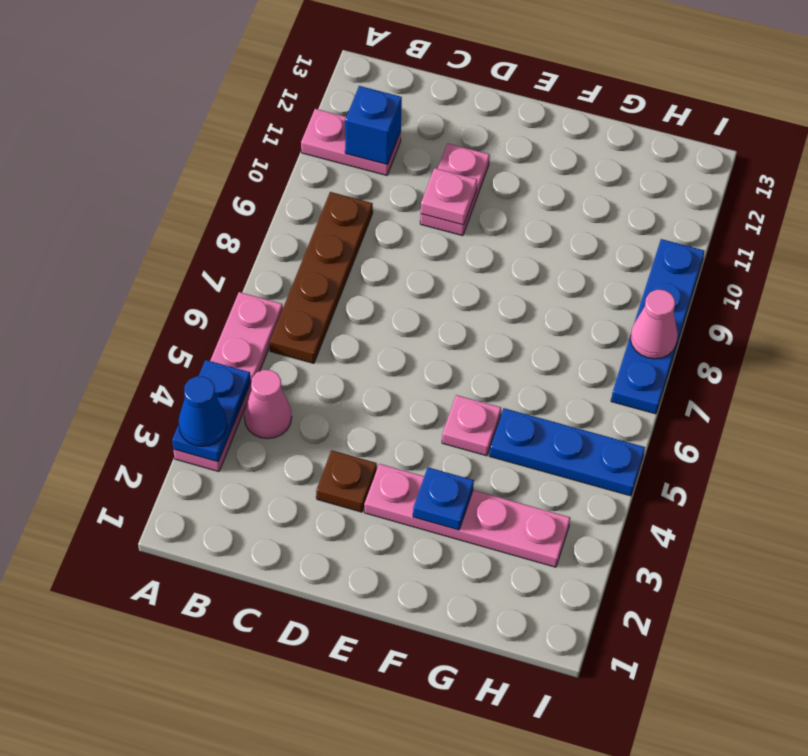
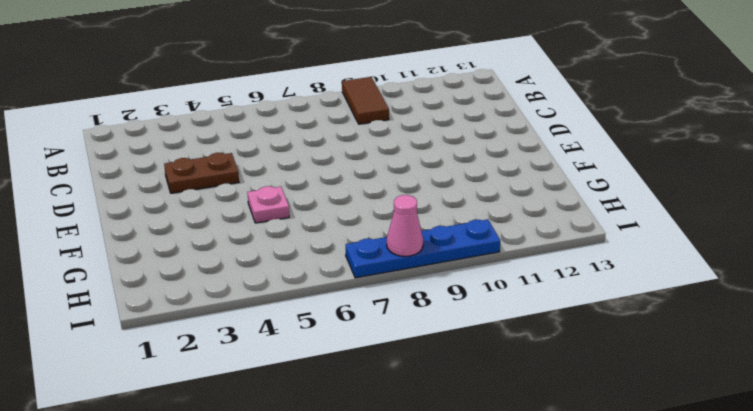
brown 1x2 tile [342,77,389,124] -> brown 1x4 plate [270,192,373,363]
brown 1x2 plate [164,153,239,193] -> brown 1x1 plate [316,450,377,512]
none -> pink 1x4 plate [174,292,283,472]
none -> pink 1x2 plate [301,109,401,175]
none -> pink 1x1 cone [244,370,292,439]

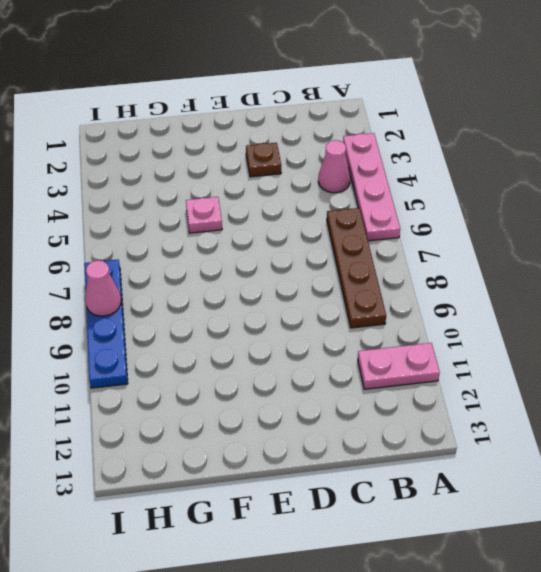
none -> pink 1x2 plate [420,143,490,236]
none -> pink 1x4 plate [364,464,570,567]
none -> blue 1x3 plate [489,408,645,496]

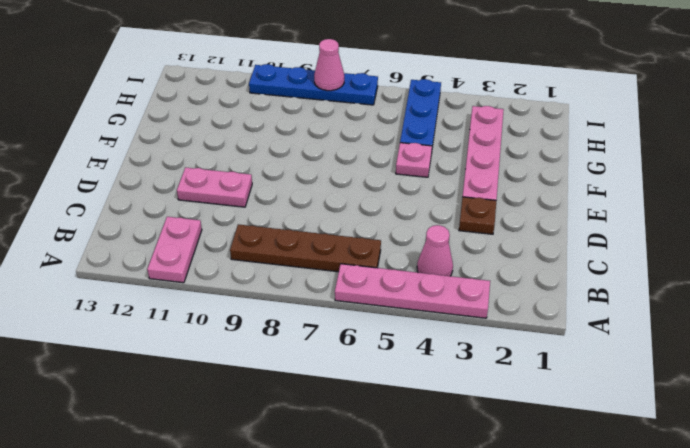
none -> blue 1x2 plate [172,360,251,462]
none -> blue 1x1 brick [345,86,402,165]
none -> pink 1x1 plate [421,168,477,225]

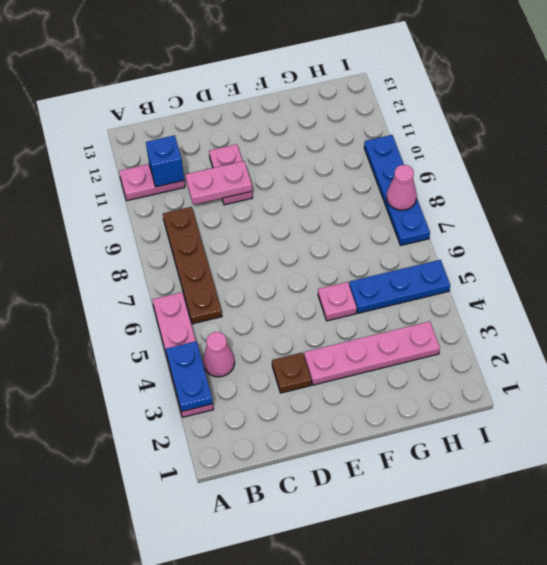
pink 1x2 plate [185,161,252,205] -> pink 1x1 plate [421,168,477,225]
none -> blue 1x1 plate [413,467,474,530]
none -> blue 1x1 cone [178,376,227,447]

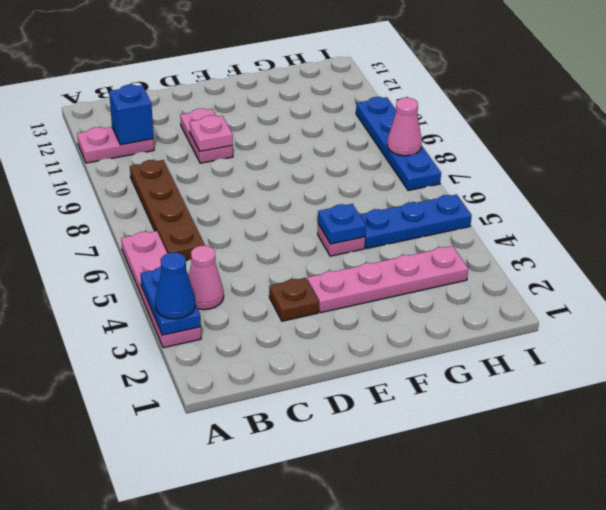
blue 1x1 plate [318,204,366,244] -> blue 1x1 plate moved to [413,467,474,530]

